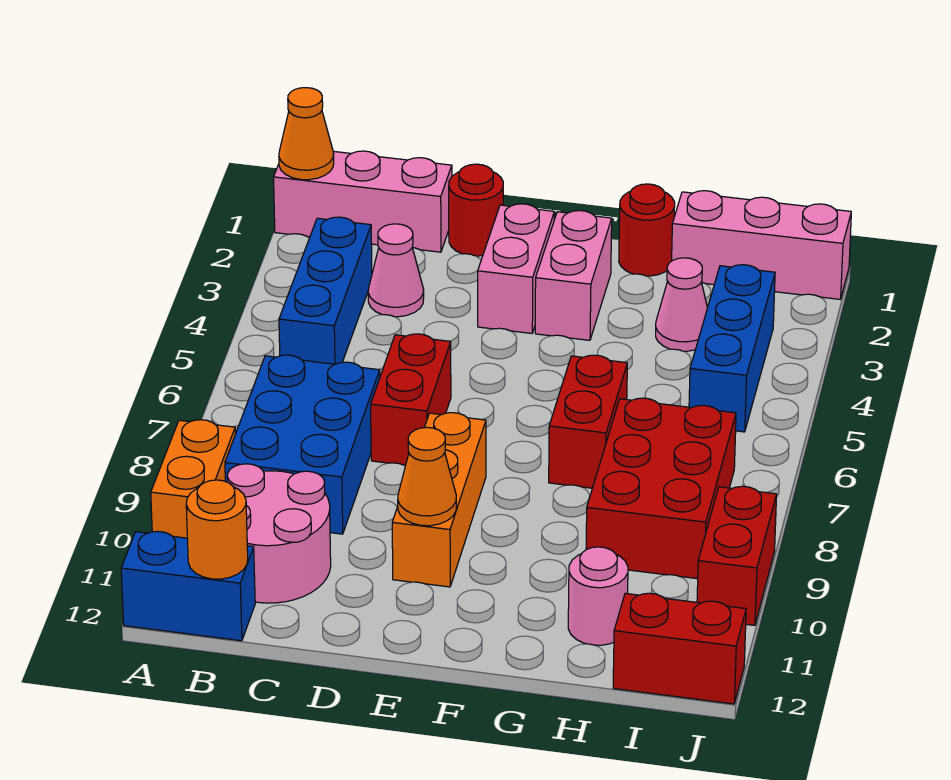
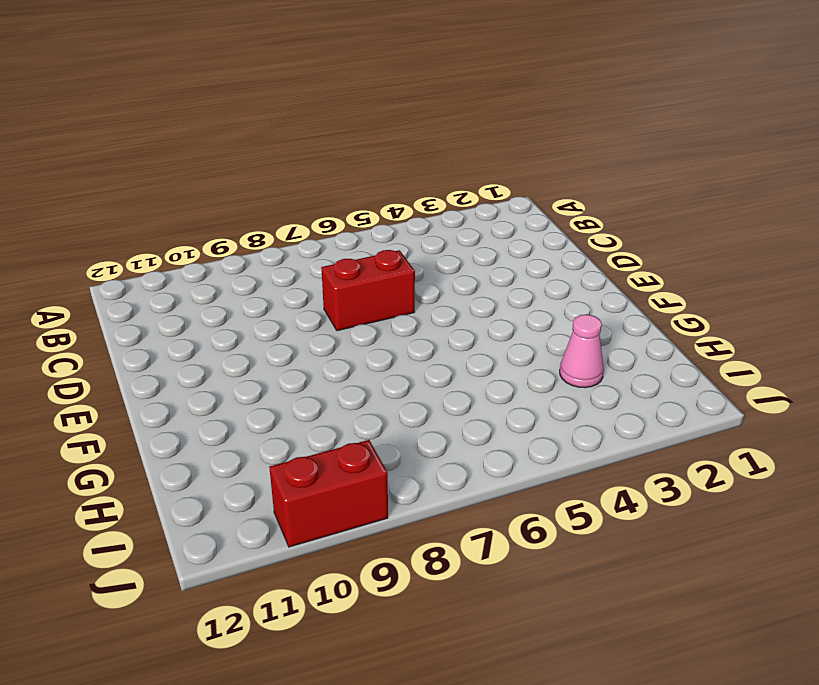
none -> pink 1x3 brick [274,151,452,252]
none -> orange 1x2 brick [151,420,235,538]
none -> blue 1x2 brick [121,531,255,641]

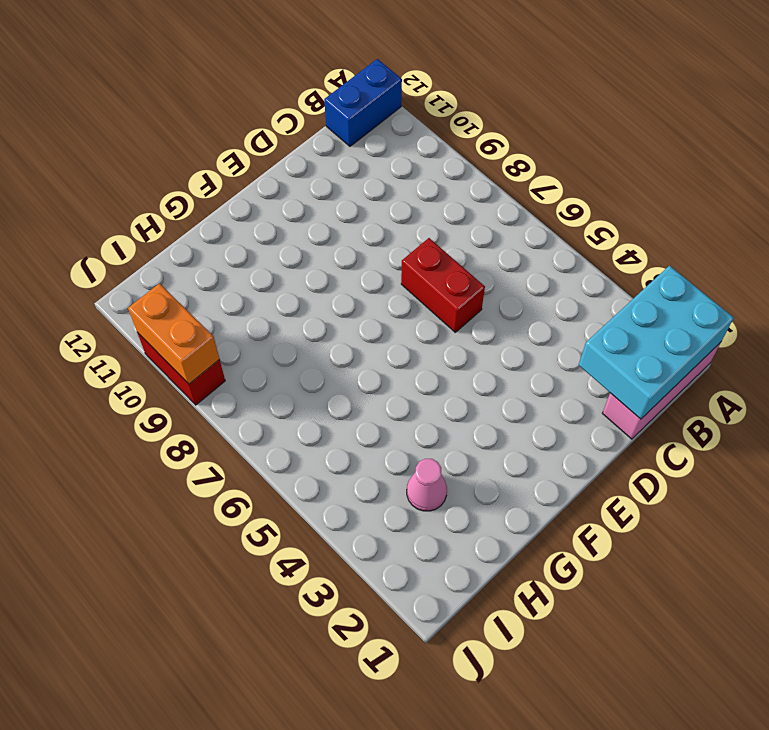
cyan 2x3 brick [579,266,734,419] -> orange 1x1 cone [279,88,334,180]
orange 1x2 brick [128,283,219,384] -> orange 1x2 brick moved to [151,420,235,538]
none -> blue 1x3 brick [279,217,372,364]
none -> blue 2x3 brick [225,355,380,534]
none -> pink 2x2 round brick [227,464,331,603]

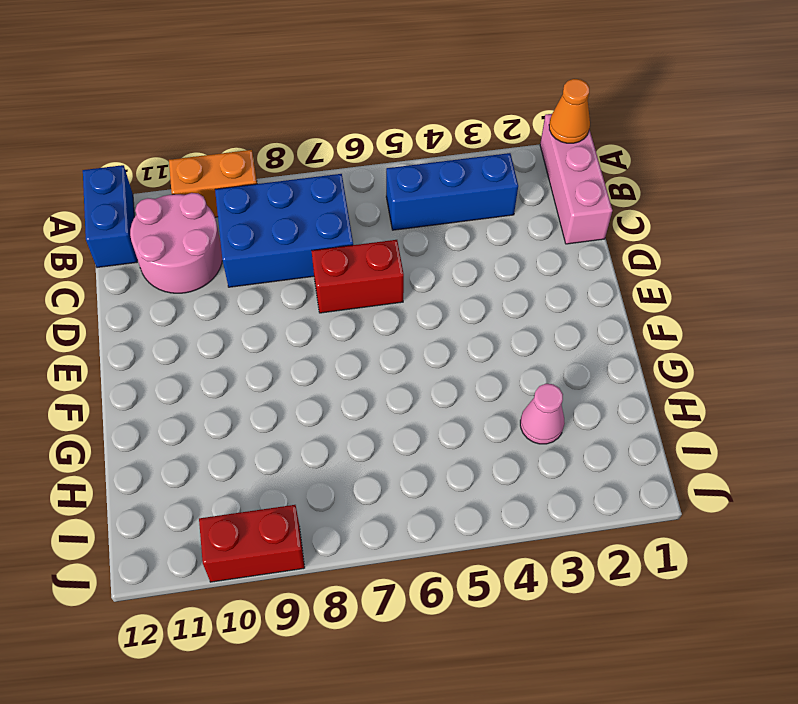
none -> pink 1x1 cone [368,224,424,317]
none -> red 1x1 round brick [449,164,503,256]
none -> pink 1x2 brick [478,204,554,333]

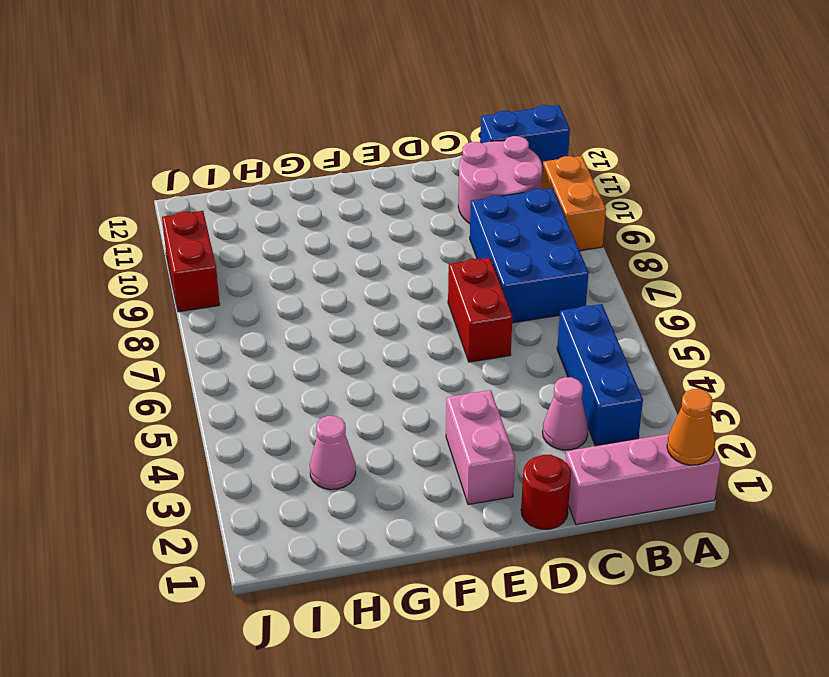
none -> orange 1x3 brick [392,413,486,587]
none -> pink 1x2 brick [535,211,612,340]
none -> red 1x1 round brick [619,184,675,276]

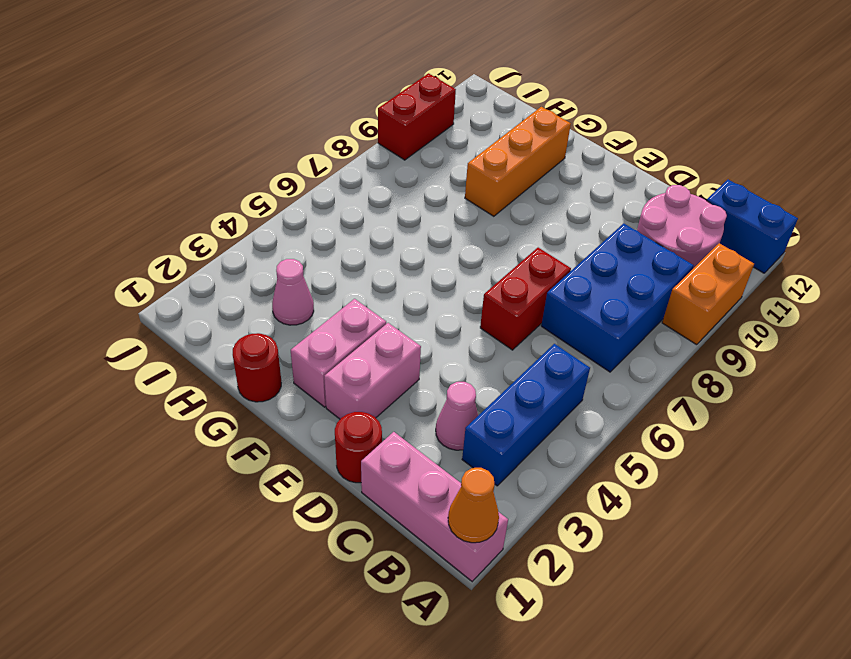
orange 1x3 brick [465,107,571,216] -> orange 1x3 brick moved to [392,413,486,587]
none -> red 1x2 brick [549,355,627,488]
none -> pink 1x3 brick [672,191,851,299]
none -> red 2x3 brick [586,398,736,579]

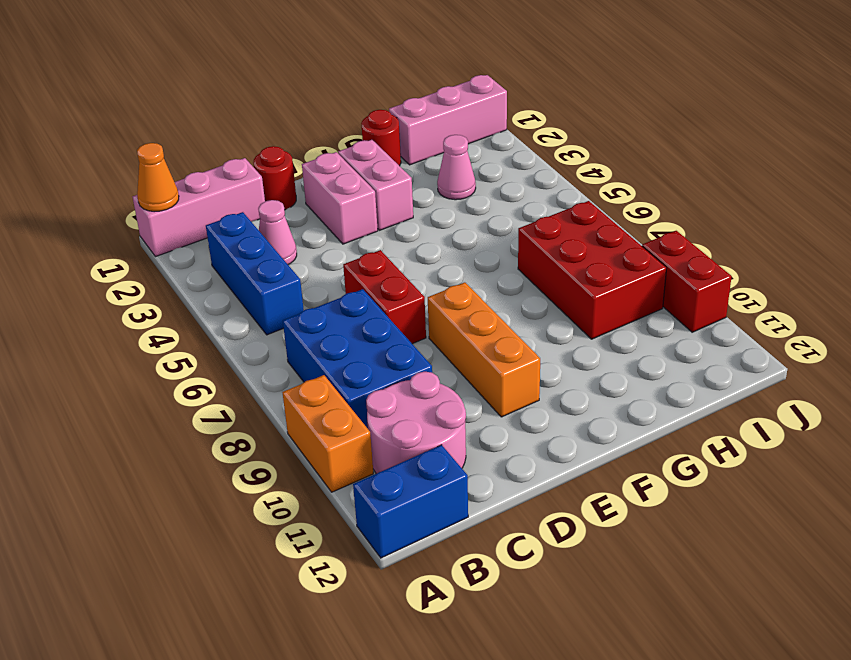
none -> red 1x2 brick [549,355,627,488]
none -> pink 1x1 round brick [568,547,628,645]
none -> blue 1x3 brick [689,265,775,432]

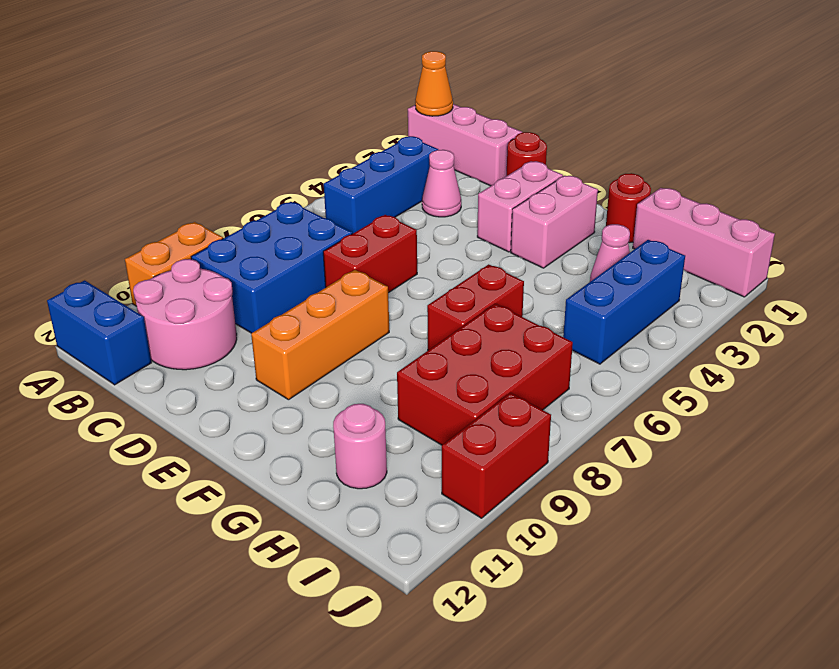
none -> red 1x2 brick [613,593,746,704]
none -> orange 1x1 round brick [186,480,248,579]
none -> orange 1x1 cone [398,427,456,526]

